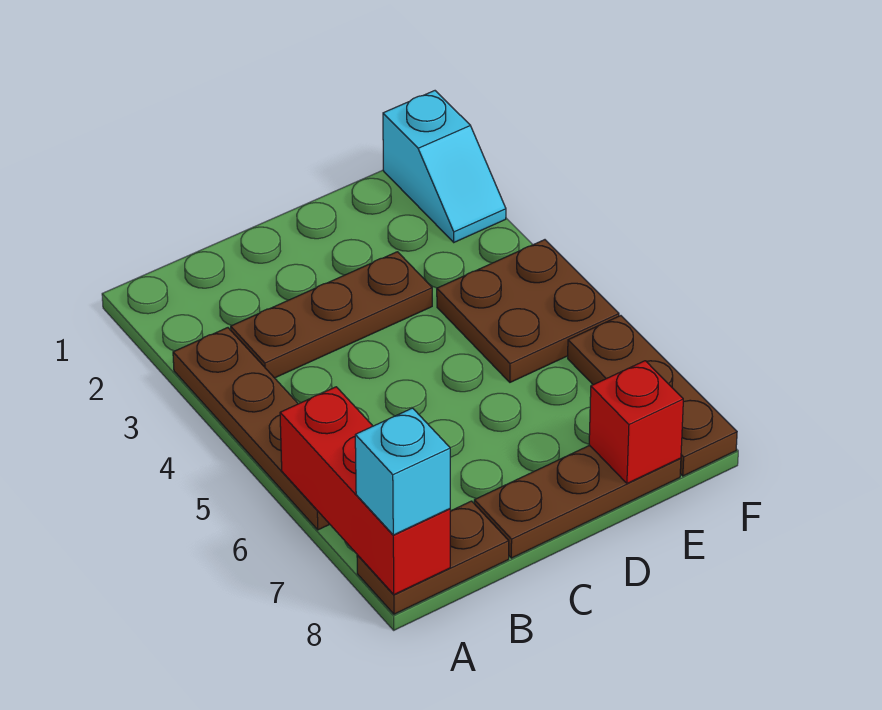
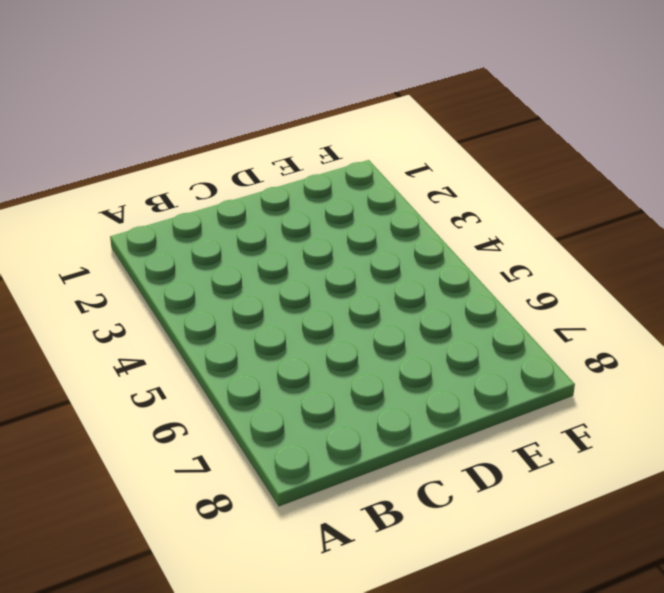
none -> brown 1x4 plate [173,328,330,530]
none -> brown 1x2 plate [357,501,509,614]

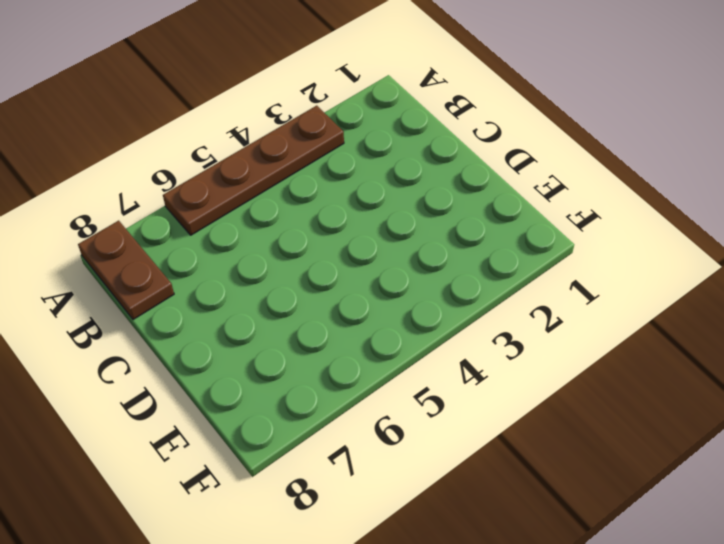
none -> brown 1x3 plate [231,252,432,378]
none -> brown 1x3 plate [474,445,681,558]

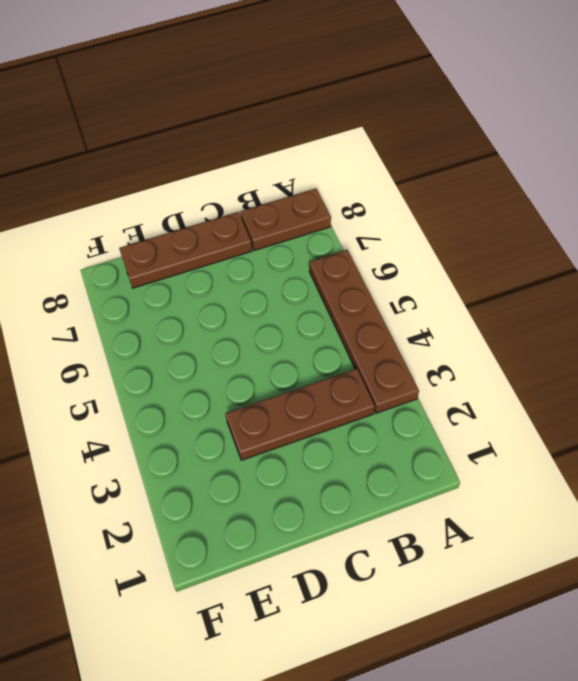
none -> brown 2x2 plate [437,240,619,382]
none -> cyan 1x2 slope [383,91,506,242]

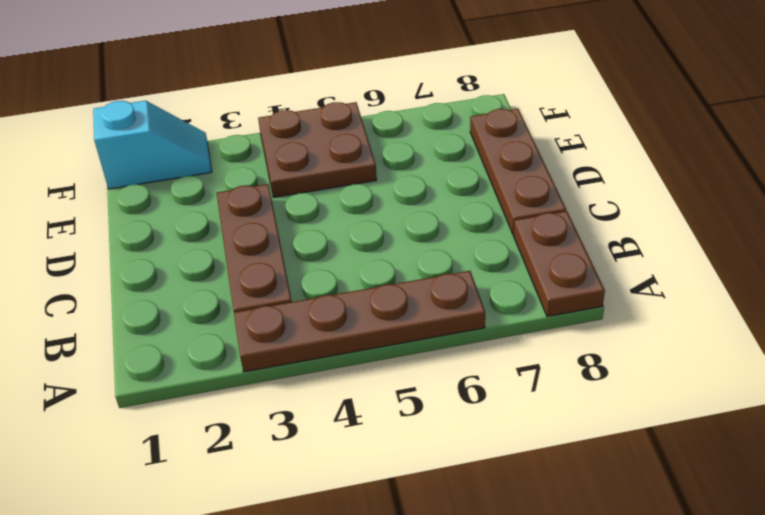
none -> brown 1x3 plate [568,316,737,476]
none -> red 1x3 brick [280,387,450,595]

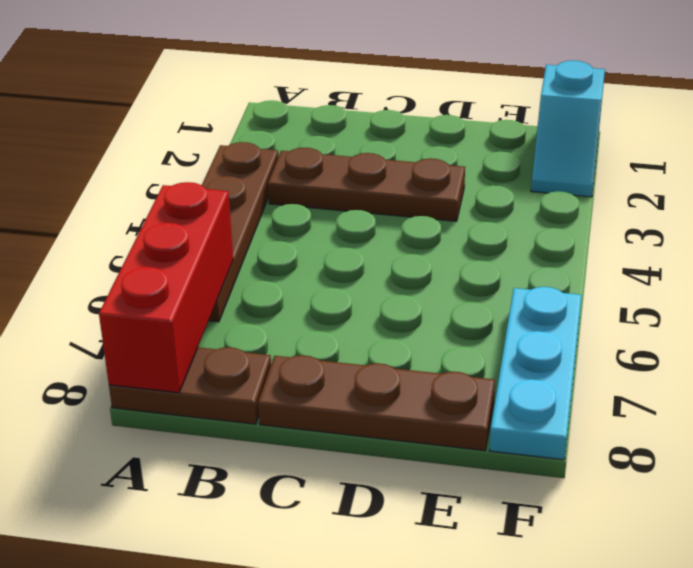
cyan 1x3 plate [489,287,582,460] -> brown 1x3 plate [568,316,737,476]
none -> brown 2x2 plate [437,240,619,382]
none -> red 1x1 brick [589,361,683,483]

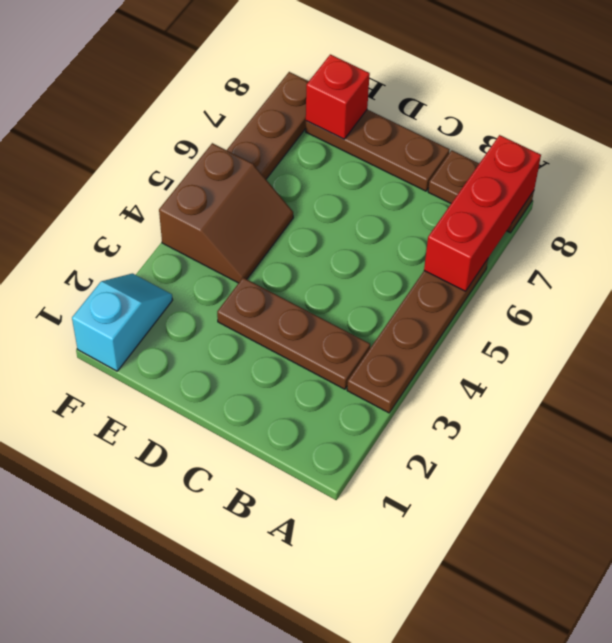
brown 2x2 slope [159,143,293,283] -> brown 2x2 plate [437,240,619,382]
none -> cyan 1x1 brick [355,408,450,535]

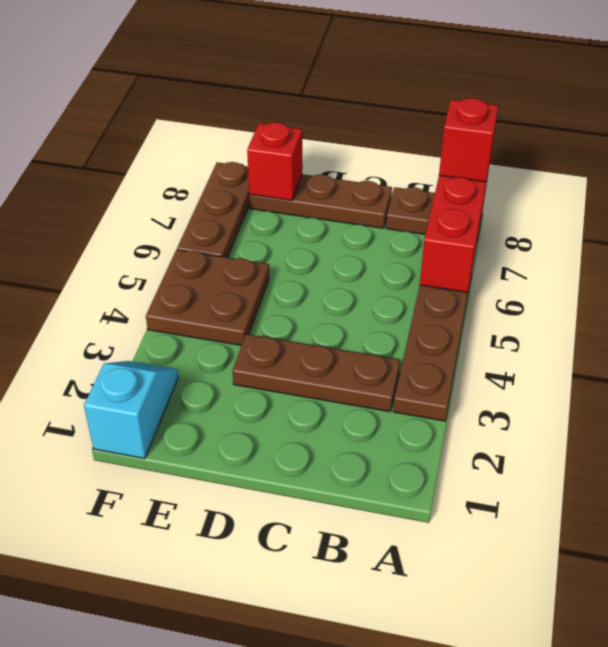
red 1x1 brick [439,98,498,182] -> cyan 1x1 brick [355,408,450,535]

